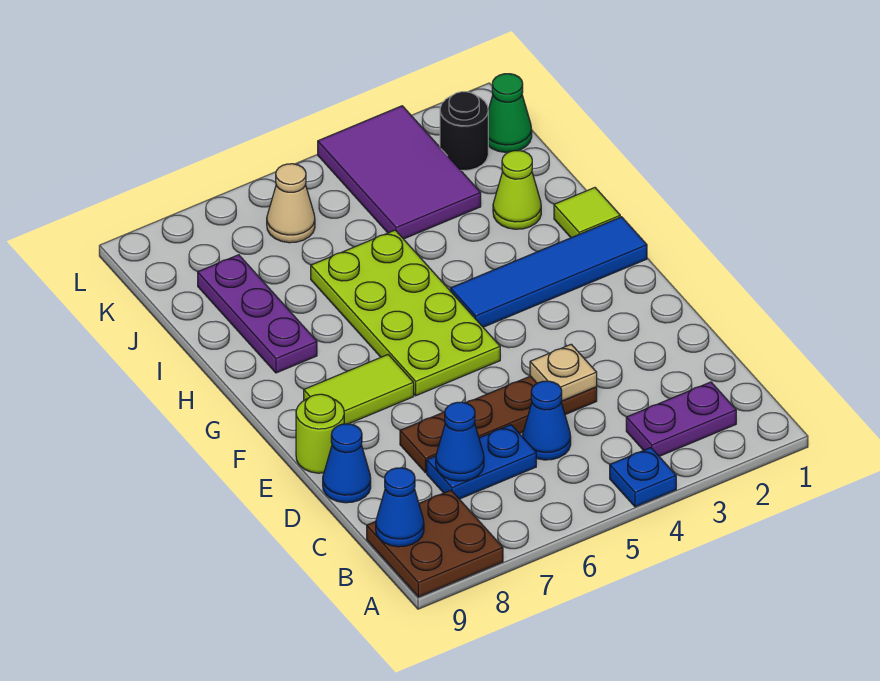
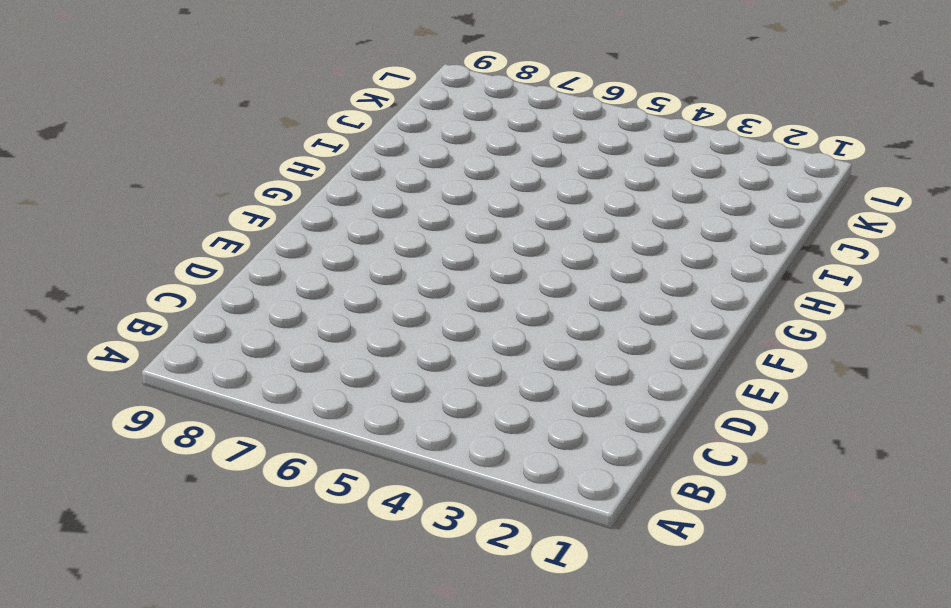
none -> blue 1x1 plate [610,448,676,507]
none -> brown 2x2 plate [367,490,503,597]
none -> purple 1x2 plate [626,382,736,456]

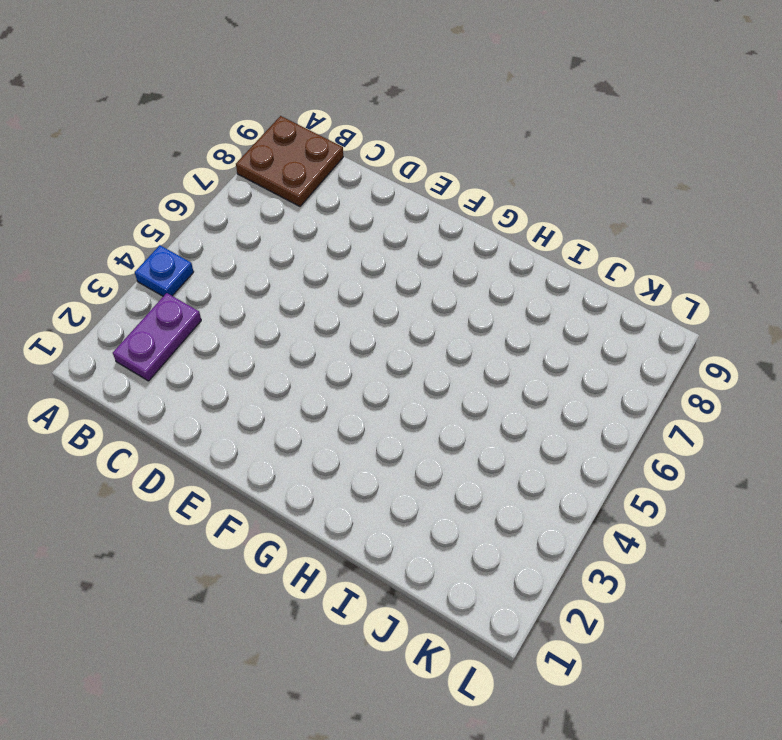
none -> blue 1x1 cone [522,381,571,460]
none -> blue 1x2 plate [427,425,536,499]
none -> brown 1x4 plate [400,376,597,473]

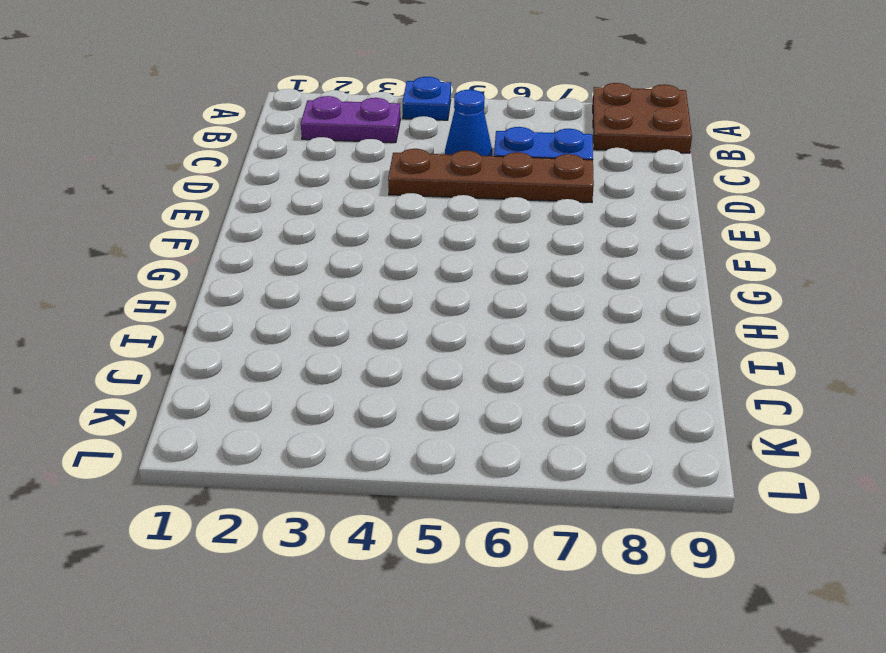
none -> blue 1x1 cone [323,424,371,503]
none -> lime 1x1 round brick [296,394,344,473]
none -> lime 2x4 plate [311,230,500,396]

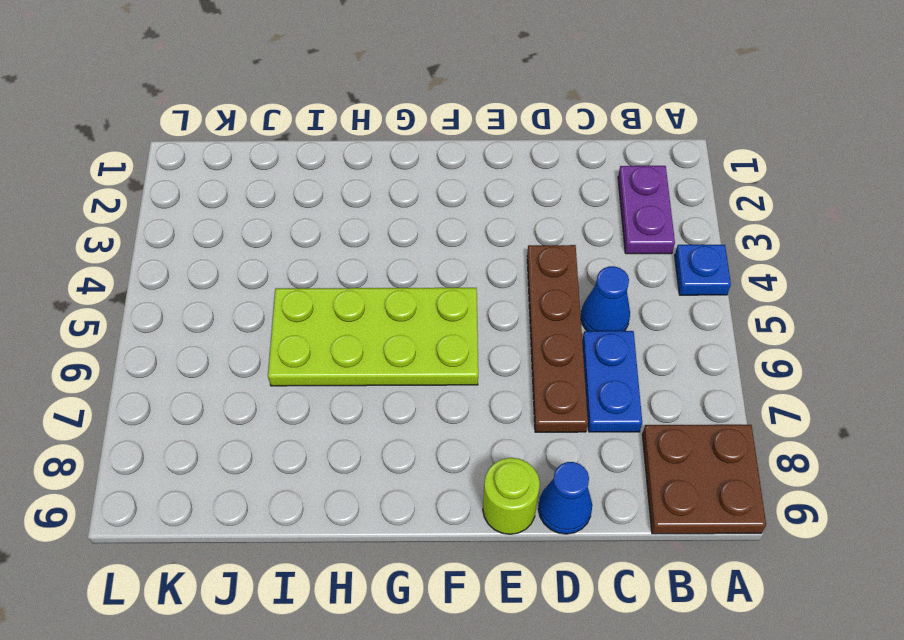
none -> lime 1x2 tile [304,355,414,424]
none -> blue 1x4 tile [450,217,647,327]
none -> lime 1x1 tile [554,188,620,238]

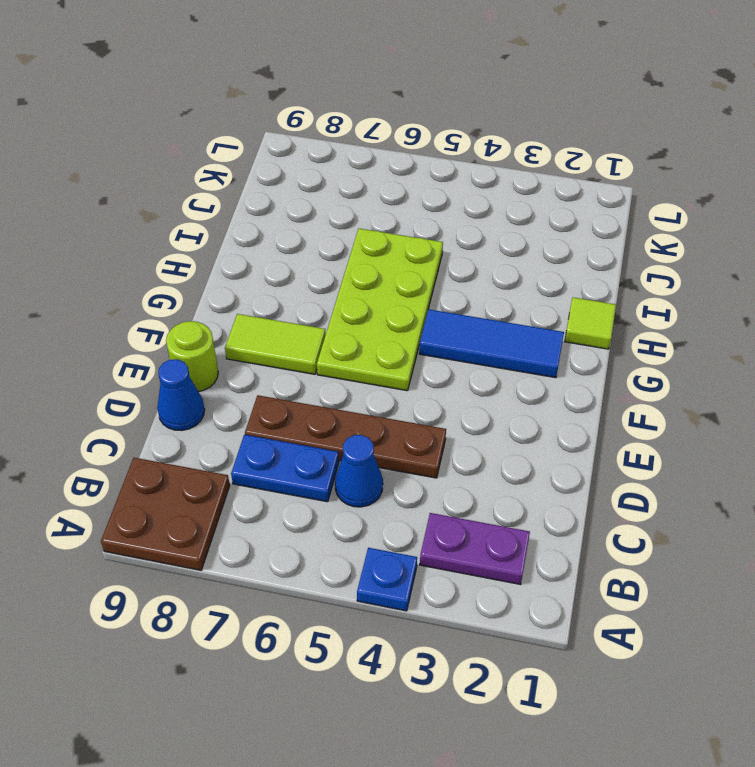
blue 1x3 tile [419,309,564,378] -> blue 1x4 tile [450,217,647,327]
none -> purple 1x3 plate [198,255,317,373]
none -> lime 1x1 cone [493,151,541,229]
none -> purple 2x3 tile [318,106,481,239]

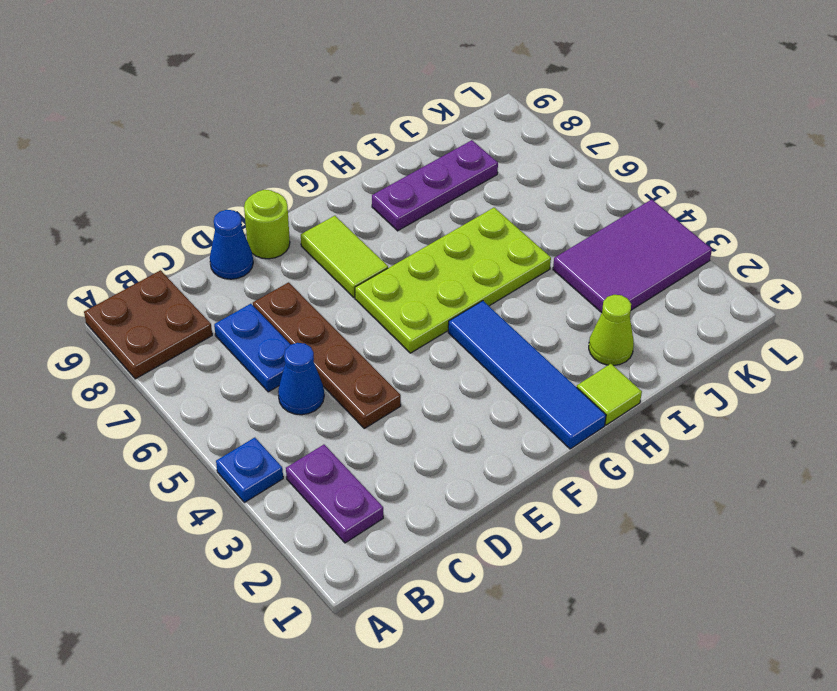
none -> green 1x1 cone [488,74,532,152]
none -> black 1x1 round brick [440,92,488,170]
none -> tan 1x1 cone [267,164,315,243]

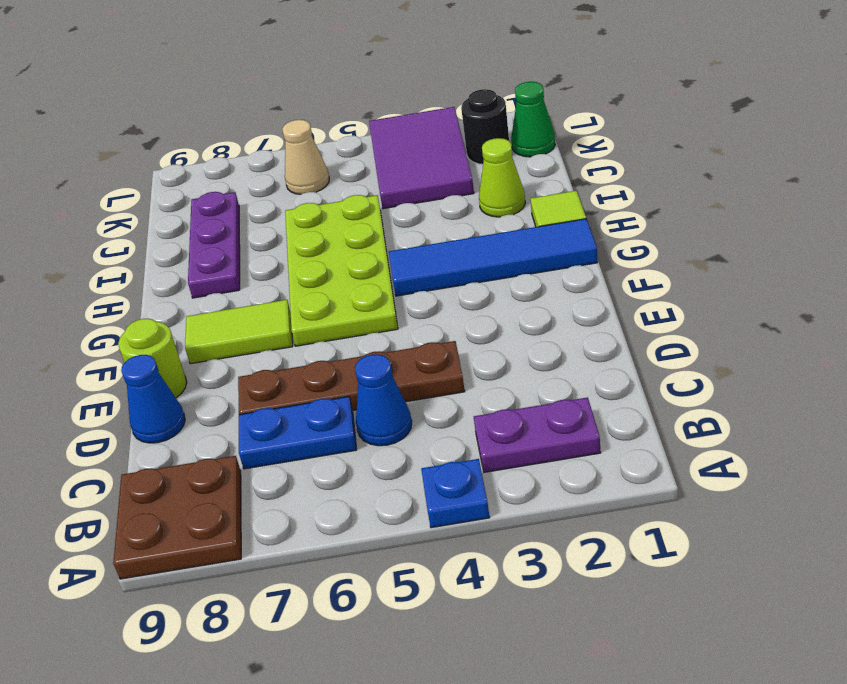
none -> blue 1x1 cone [376,468,424,547]
none -> blue 1x1 cone [436,402,484,481]
none -> tan 1x1 plate [530,344,597,401]

